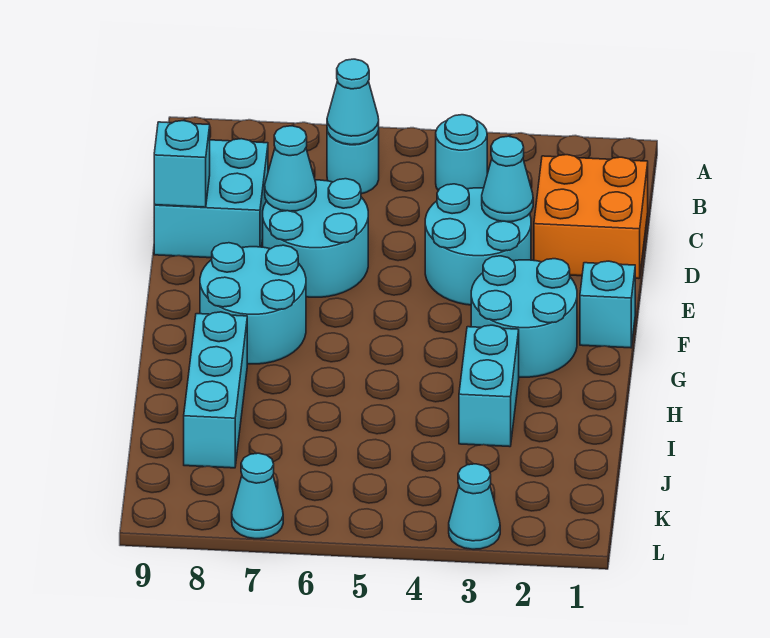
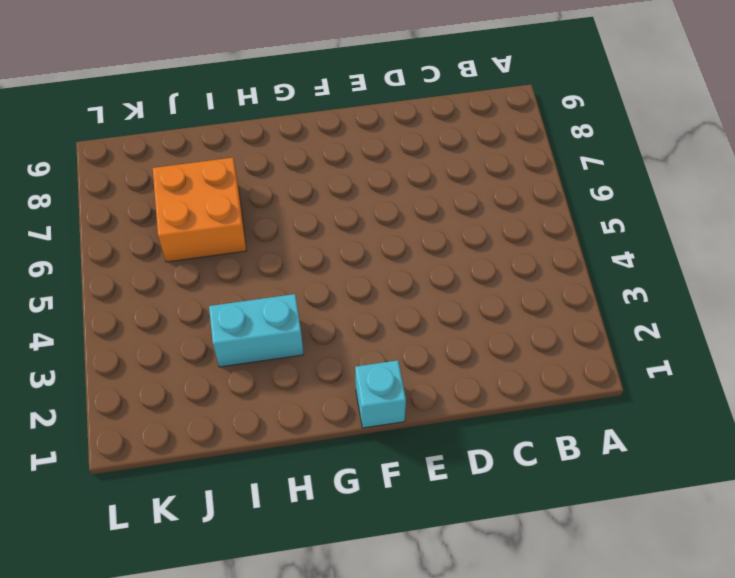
orange 2x2 brick [153,158,247,262] -> orange 2x2 brick moved to [534,155,648,279]
none -> cyan 1x1 round brick [436,115,487,190]
none -> cyan 1x1 round brick [327,130,379,194]
none -> cyan 2x2 brick [154,139,268,258]

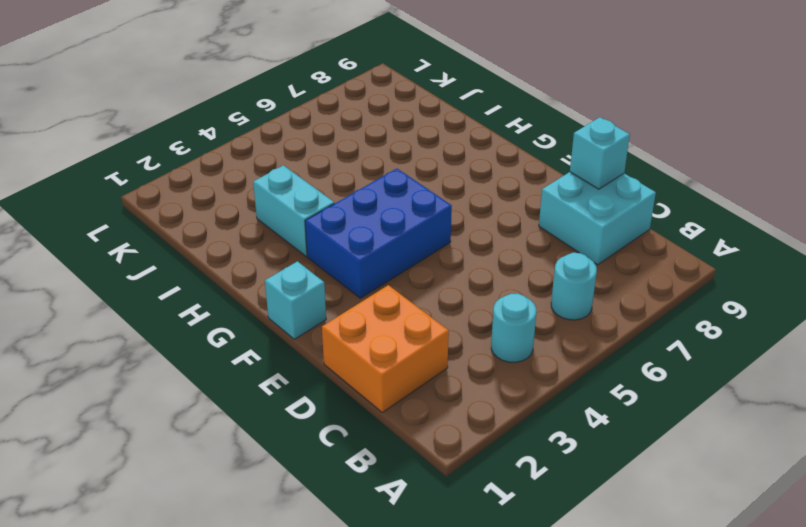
blue 2x3 brick [305,169,452,298] -> cyan 2x2 round brick [471,256,577,377]
none -> cyan 2x2 round brick [425,184,531,305]
none -> cyan 2x2 round brick [263,179,368,297]
none -> cyan 2x2 round brick [200,243,306,364]

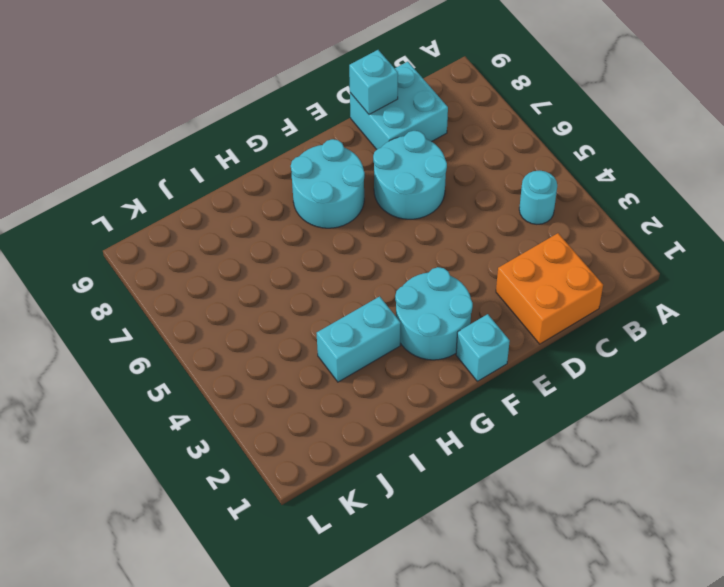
none -> cyan 1x1 round brick [327,130,379,194]
none -> cyan 2x2 round brick [425,184,531,305]
none -> cyan 1x3 brick [184,312,247,468]

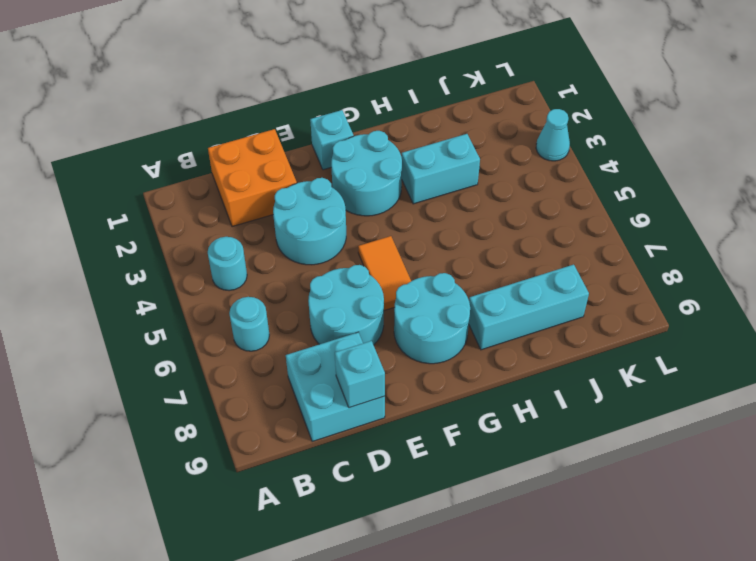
orange 1x2 tile [358,236,411,311] -> none
none -> cyan 1x1 cone [232,453,283,539]
none -> cyan 1x1 cone [327,59,379,145]
none -> cyan 1x1 cone [482,136,533,222]

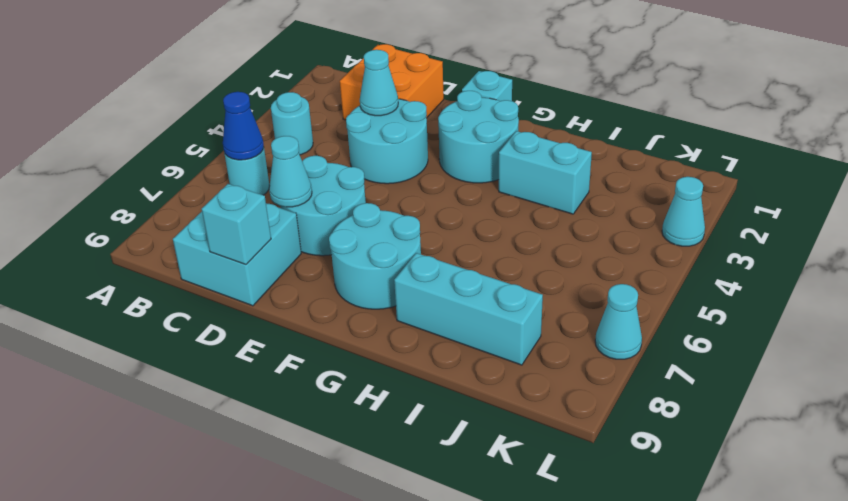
blue 1x1 cone [223,92,264,160] -> cyan 1x1 cone [327,59,379,145]

